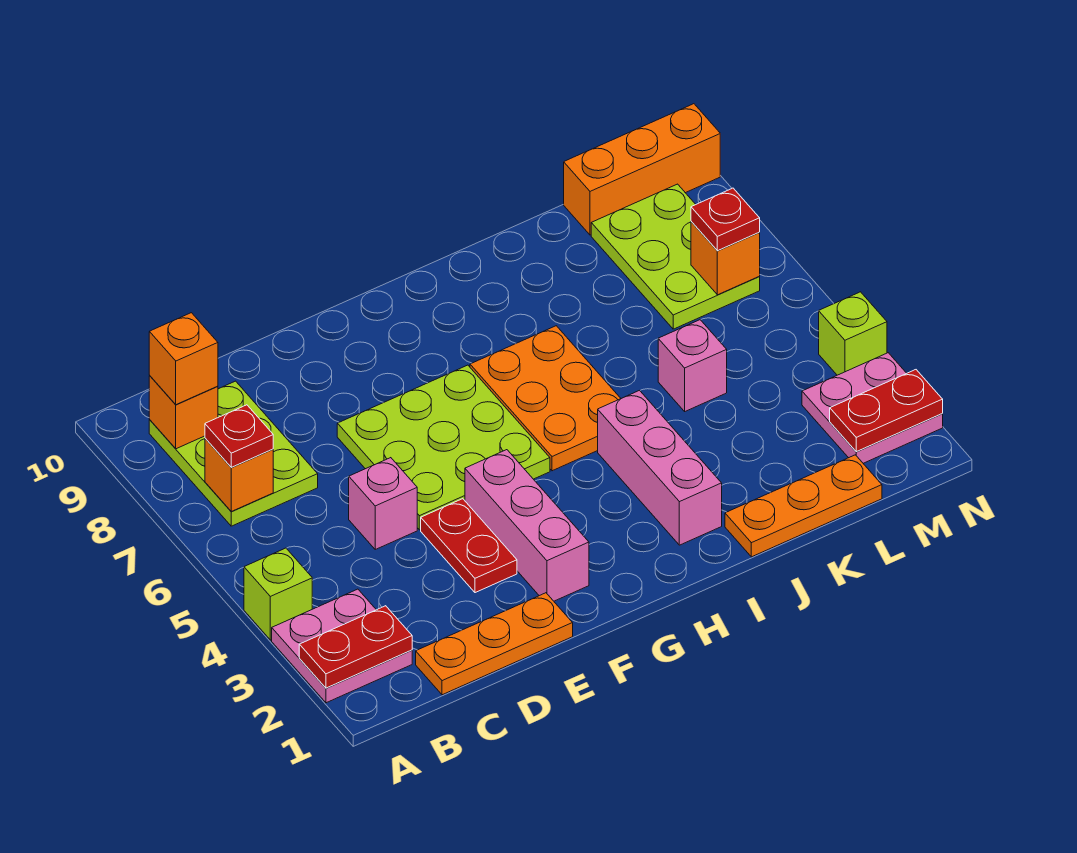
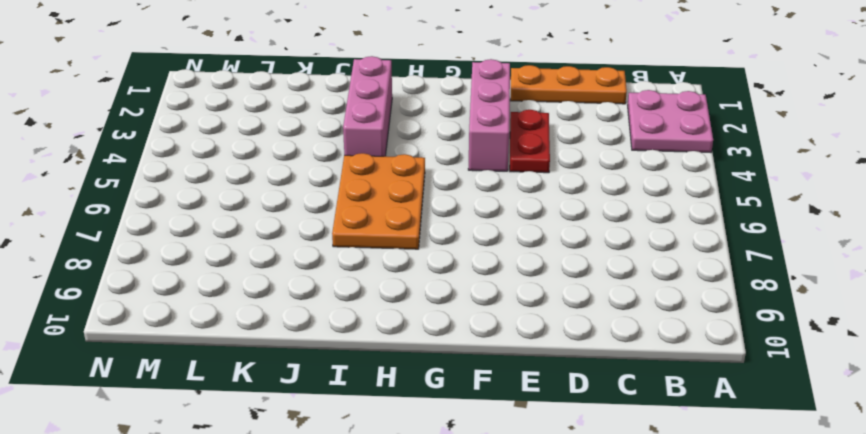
none -> lime 1x1 brick [244,548,312,640]
none -> lime 2x3 plate [149,381,318,526]
none -> pink 1x1 brick [349,458,417,549]

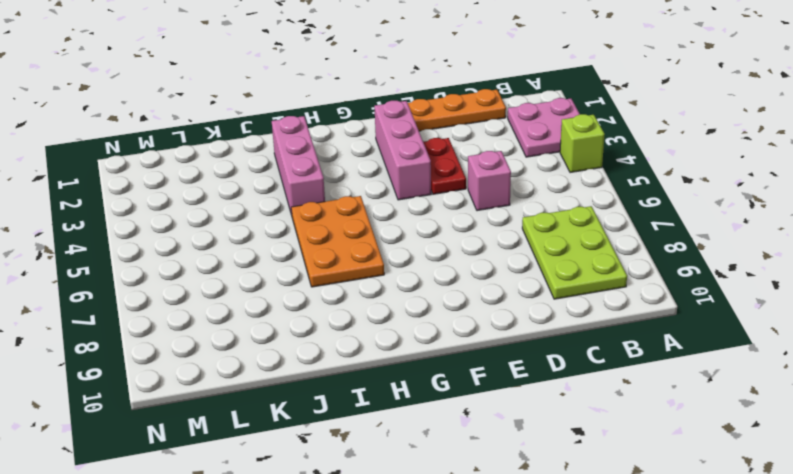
none -> lime 3x3 plate [337,365,550,530]
none -> orange 1x3 plate [725,455,882,557]
none -> pink 1x1 brick [658,320,727,411]

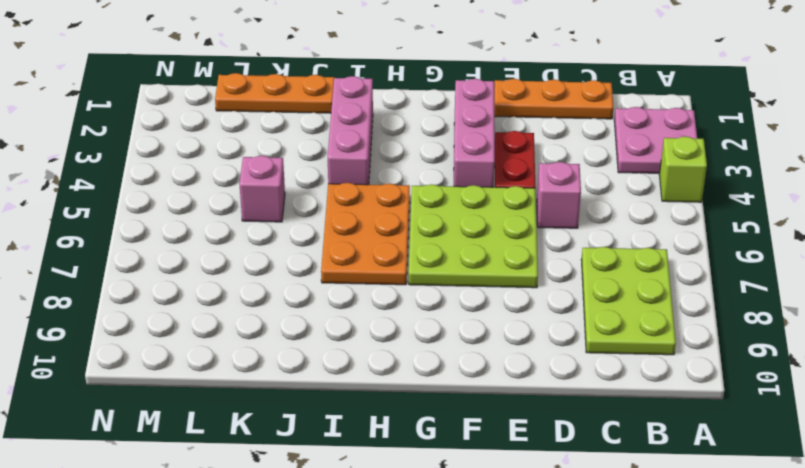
none -> lime 2x3 plate [591,184,760,329]
none -> orange 1x3 brick [564,104,720,235]
none -> pink 2x2 plate [802,353,943,463]

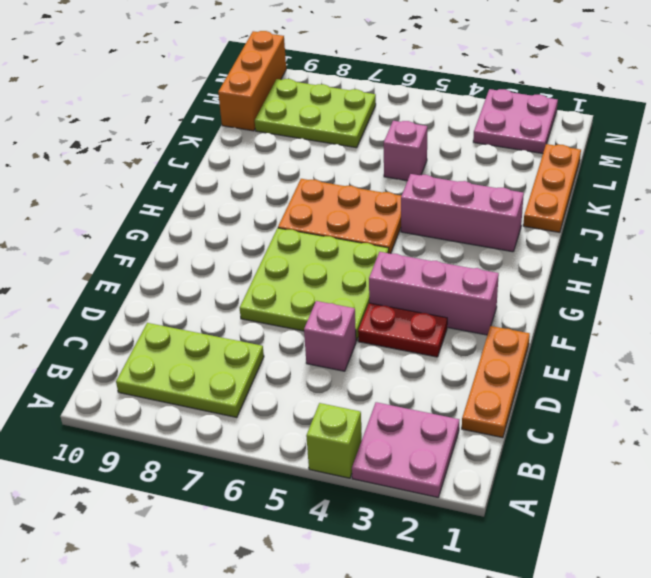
none -> lime 1x1 brick [819,292,887,375]
none -> red 1x2 plate [299,606,412,688]
none -> orange 1x1 brick [205,438,273,511]

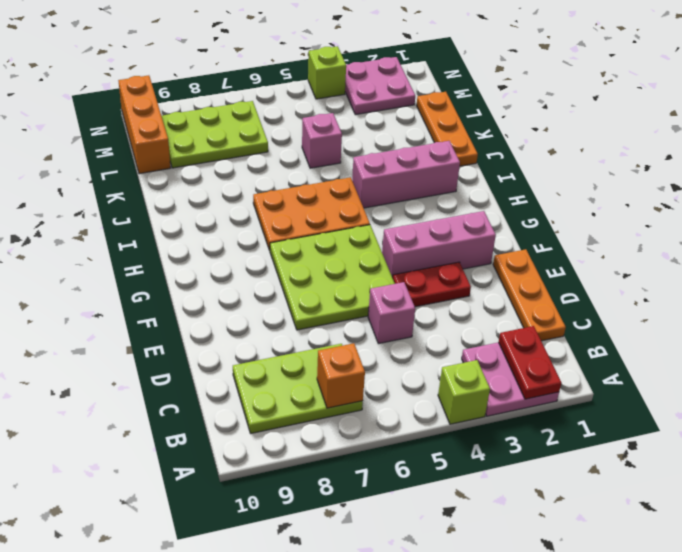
none -> orange 1x1 brick [149,376,218,449]
none -> red 1x2 plate [830,370,943,452]
none -> orange 1x1 brick [691,222,760,295]

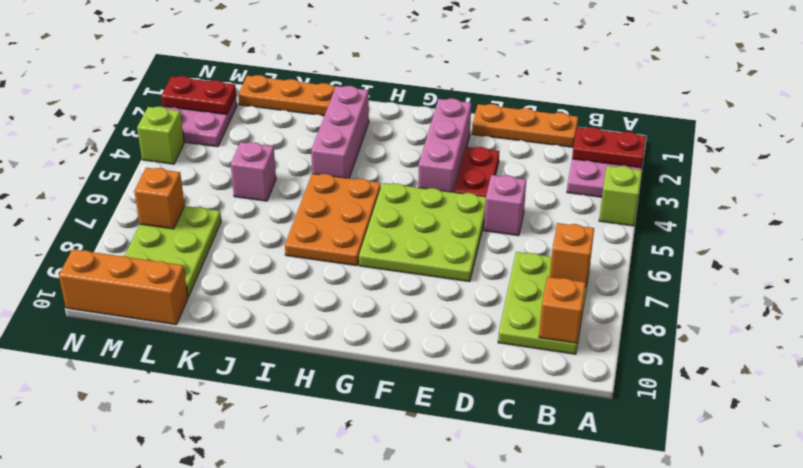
none -> red 1x1 plate [205,405,273,467]
none -> orange 1x1 brick [149,313,218,405]
none -> red 1x1 plate [691,188,760,251]

